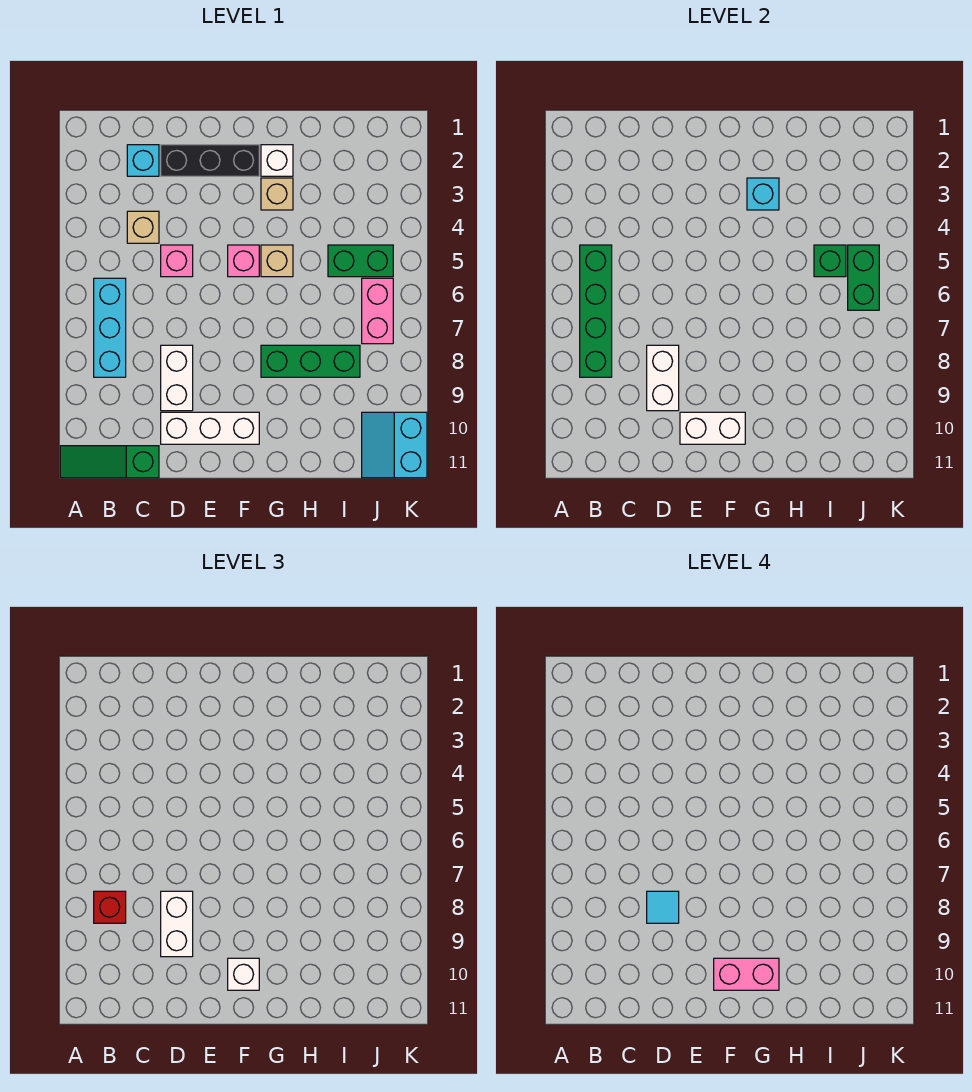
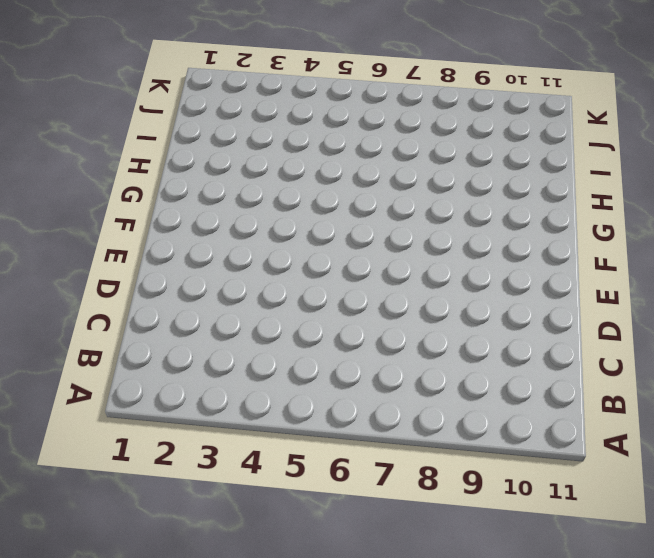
none -> green 1x3 slope [60,446,159,478]
none -> cyan 1x3 brick [94,278,126,377]
none -> cyan 1x1 brick [127,145,159,176]

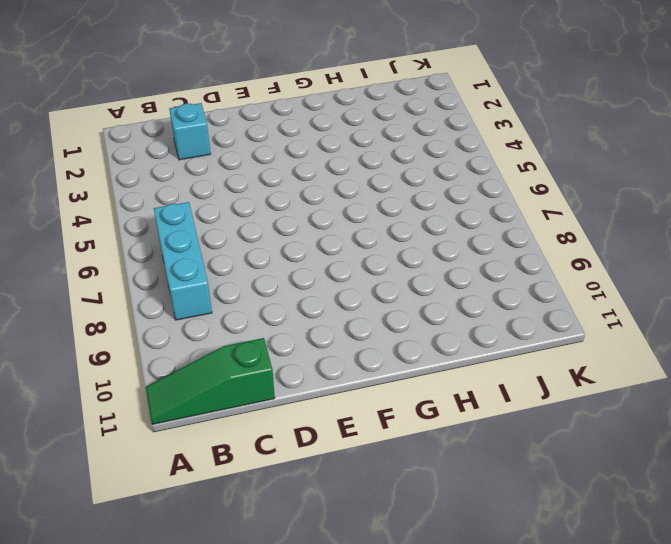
none -> tan 1x1 brick [127,211,159,243]
none -> black 1x3 brick [161,145,259,176]
none -> pink 1x1 brick [161,245,193,277]

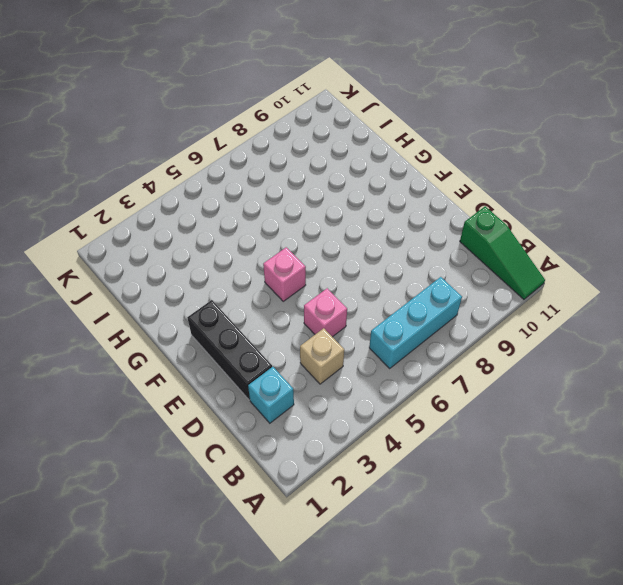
none -> white 1x2 brick [161,345,193,411]
none -> white 1x3 brick [161,412,259,444]
none -> white 1x1 brick [261,145,293,176]

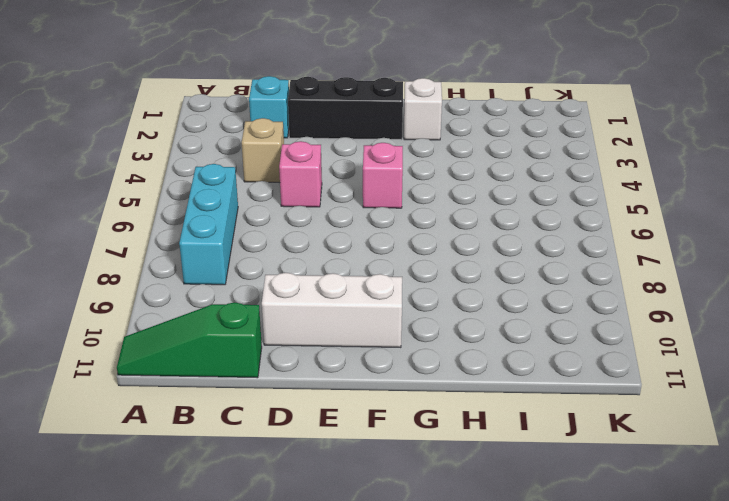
none -> white 1x2 brick [161,345,193,411]
none -> tan 1x1 brick [261,178,293,210]
none -> tan 1x1 brick [261,245,293,277]

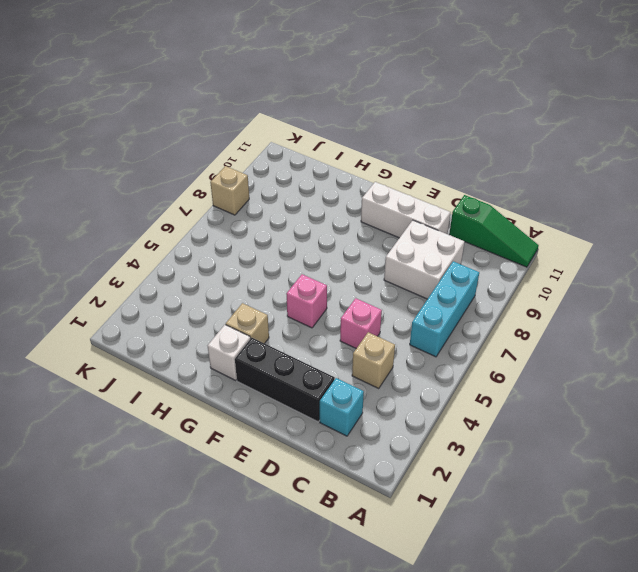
white 2x2 brick [384,220,465,299] -> white 1x2 brick [161,345,193,411]
tan 1x1 brick [210,166,249,215] -> tan 1x1 brick moved to [261,245,293,277]
none -> green 1x3 brick [261,345,360,377]
none -> green 1x2 brick [328,245,393,277]
none -> pink 1x2 brick [362,278,393,344]

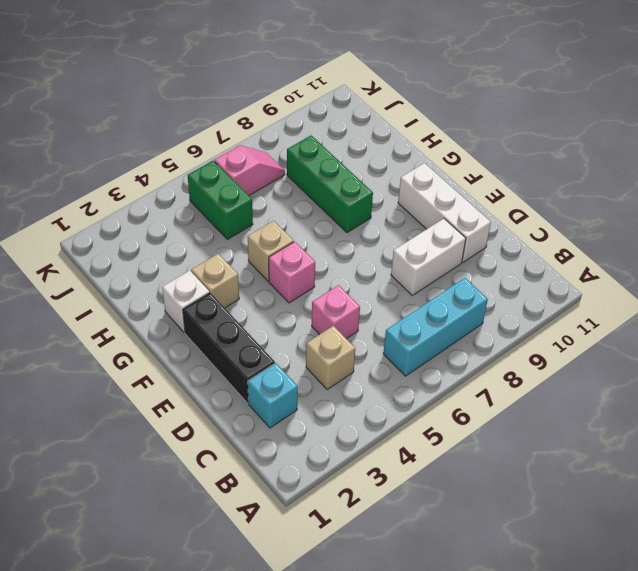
pink 1x2 slope [215,145,285,195] -> pink 1x2 brick [362,278,393,344]
none -> green 1x3 slope [60,446,159,478]
none -> cyan 2x2 slope [362,412,427,478]
none -> green 1x4 brick [580,245,612,377]

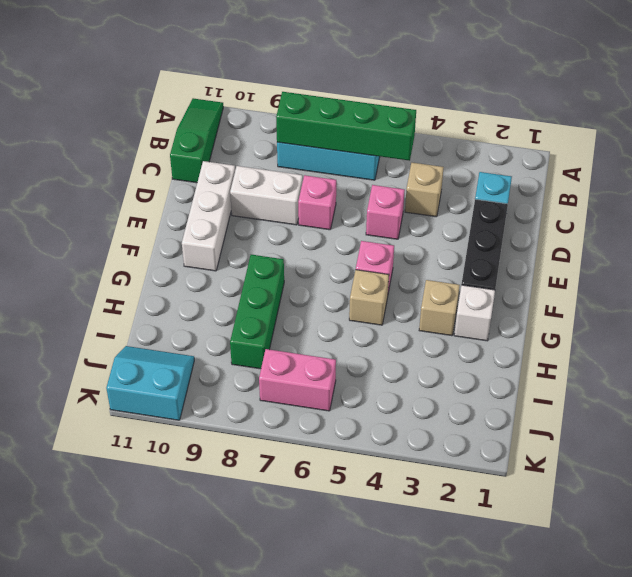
pink 1x1 brick [298,175,336,230] -> none
none -> green 1x2 brick [328,245,393,277]
none -> white 1x2 brick [647,345,679,411]
none -> white 1x2 brick [680,412,745,444]

